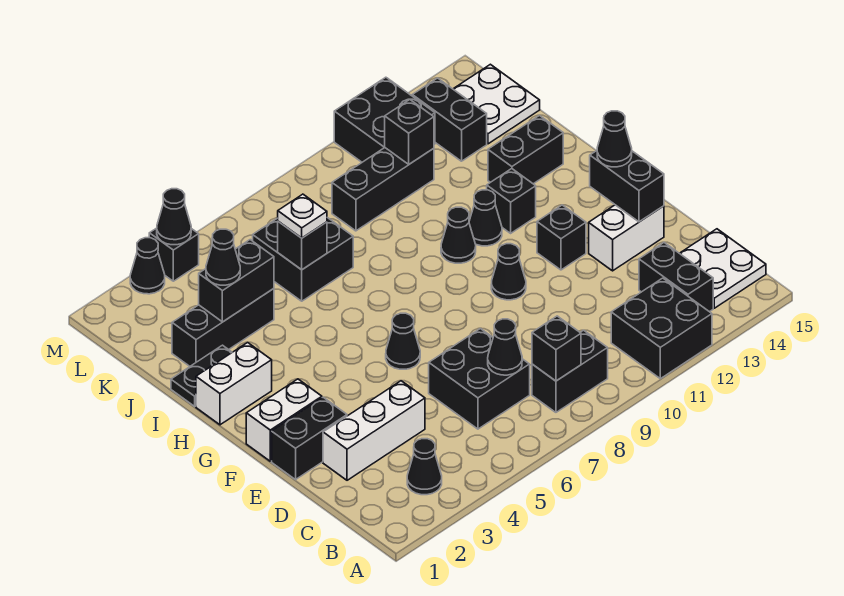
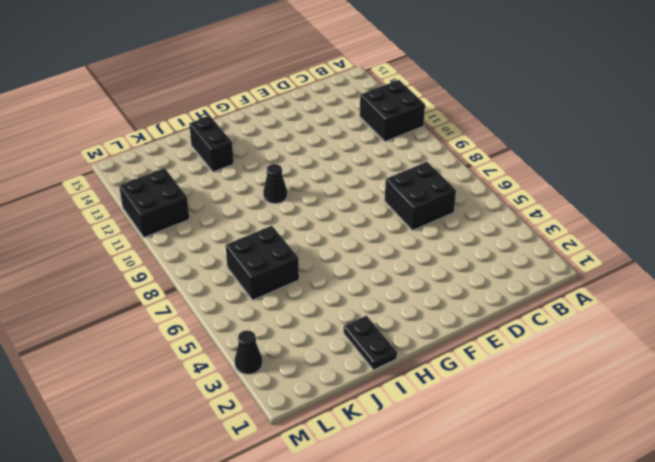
none -> black 1x1 cone [407,439,442,495]
none -> black 1x2 brick [532,330,608,412]
none -> black 1x2 brick [639,243,713,312]
none -> white 2x2 plate [680,229,766,308]

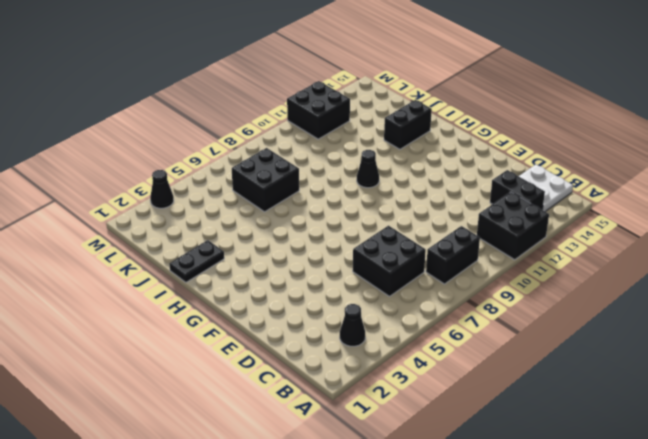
none -> white 1x3 brick [323,381,425,480]
none -> black 1x2 brick [272,397,347,480]
none -> white 1x2 brick [589,205,664,271]
none -> white 1x2 brick [246,379,322,461]

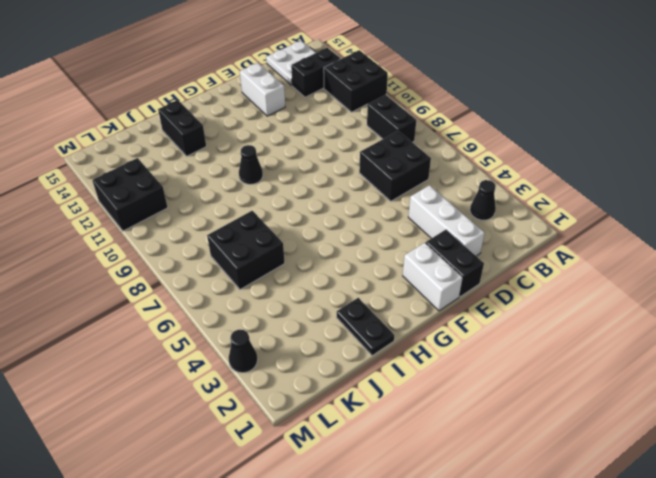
none -> black 1x1 cone [386,313,420,369]
none -> black 1x1 cone [491,244,526,300]
none -> black 1x1 brick [537,205,586,270]
none -> white 1x2 brick [196,342,272,425]

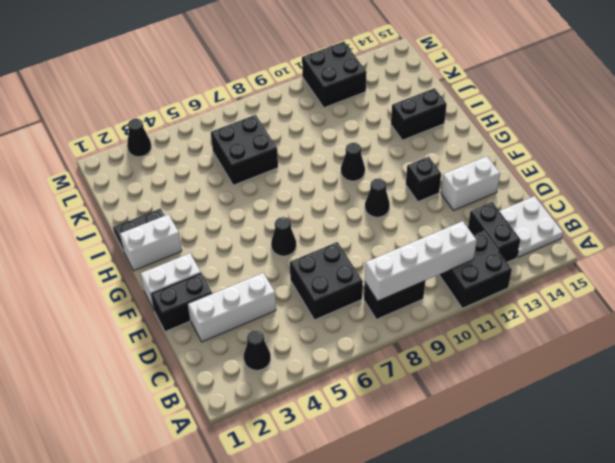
white 1x4 brick [365,221,477,301] -> black 1x1 brick [532,316,581,381]
none -> black 1x1 cone [469,190,502,246]
none -> black 1x1 brick [487,169,536,233]
none -> black 1x3 brick [172,289,274,366]
none -> black 1x3 brick [332,148,434,231]

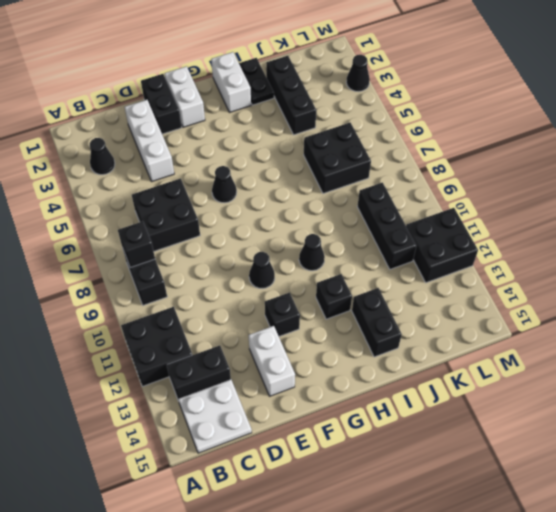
none -> black 1x1 cone [469,190,502,246]
none -> black 1x2 brick [412,78,487,161]
none -> white 2x2 plate [453,64,540,144]
none -> black 1x1 brick [149,228,199,281]

